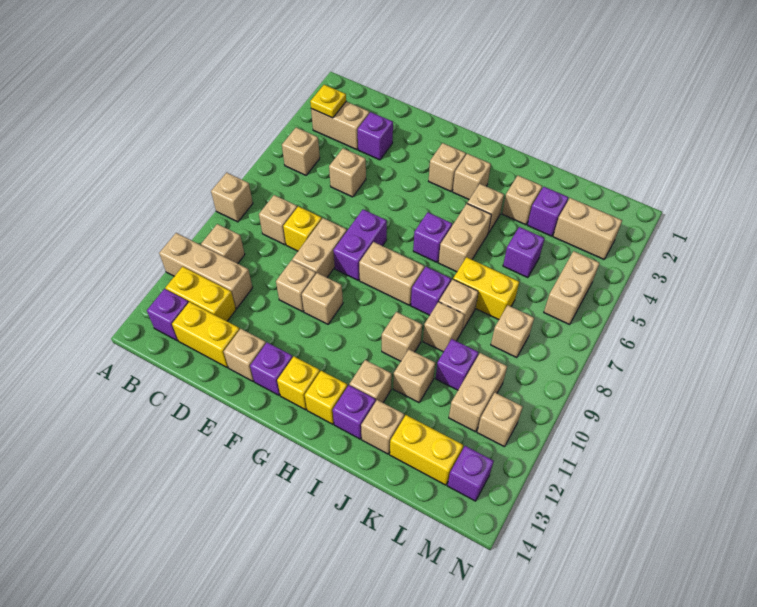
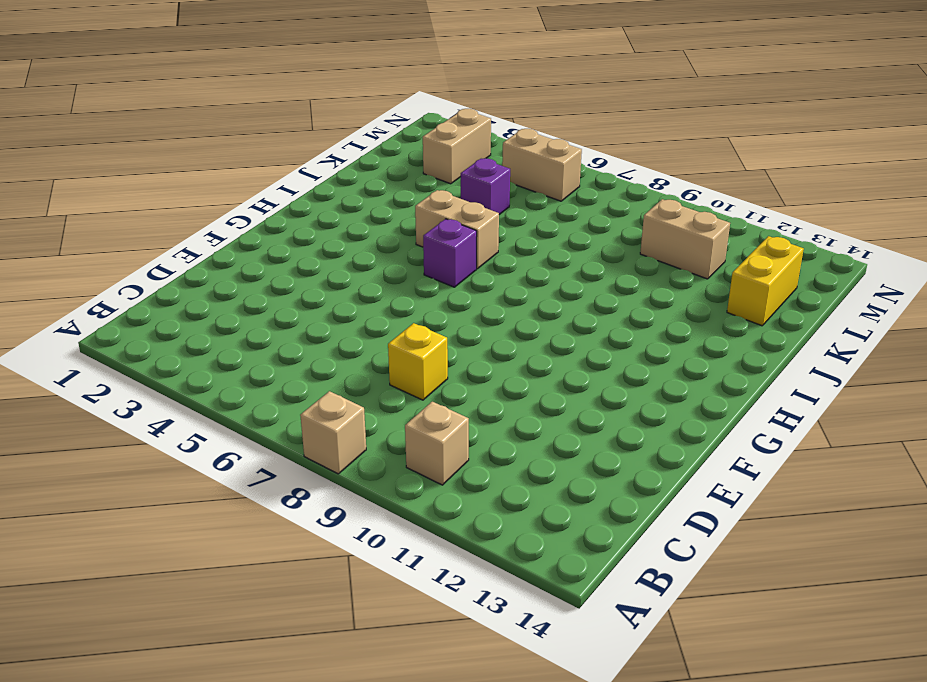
none -> tan 1x3 brick [159,233,253,308]
none -> tan 1x2 brick [311,102,369,150]
none -> tan 1x1 brick [282,127,320,175]
none -> yellow 1x2 brick [165,267,236,321]

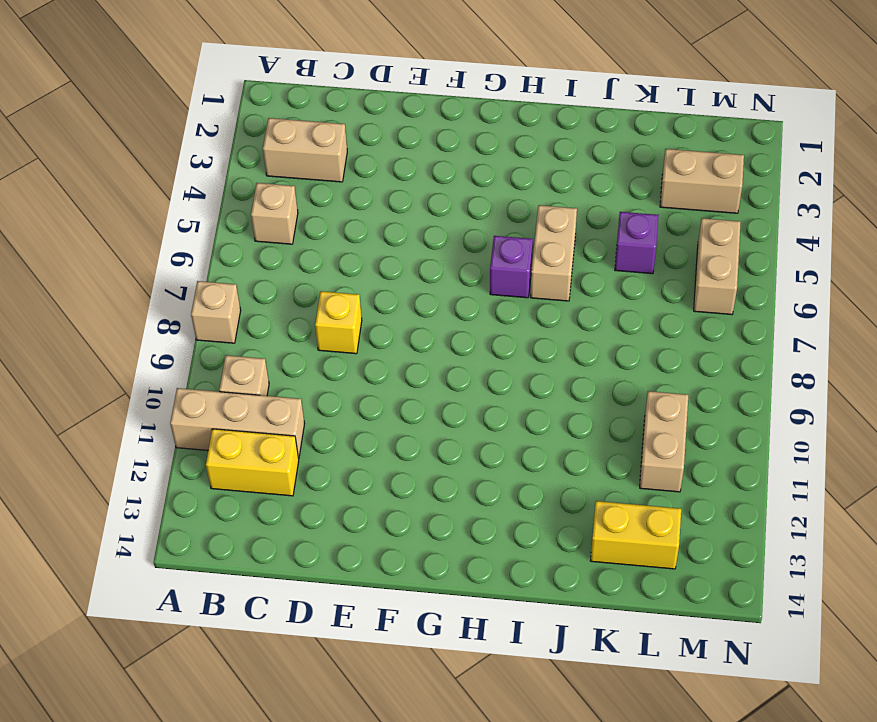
none -> purple 1x1 brick [147,289,189,341]
none -> tan 1x1 brick [259,195,297,245]
none -> yellow 1x2 brick [172,302,240,368]
none -> purple 1x1 brick [358,112,393,160]

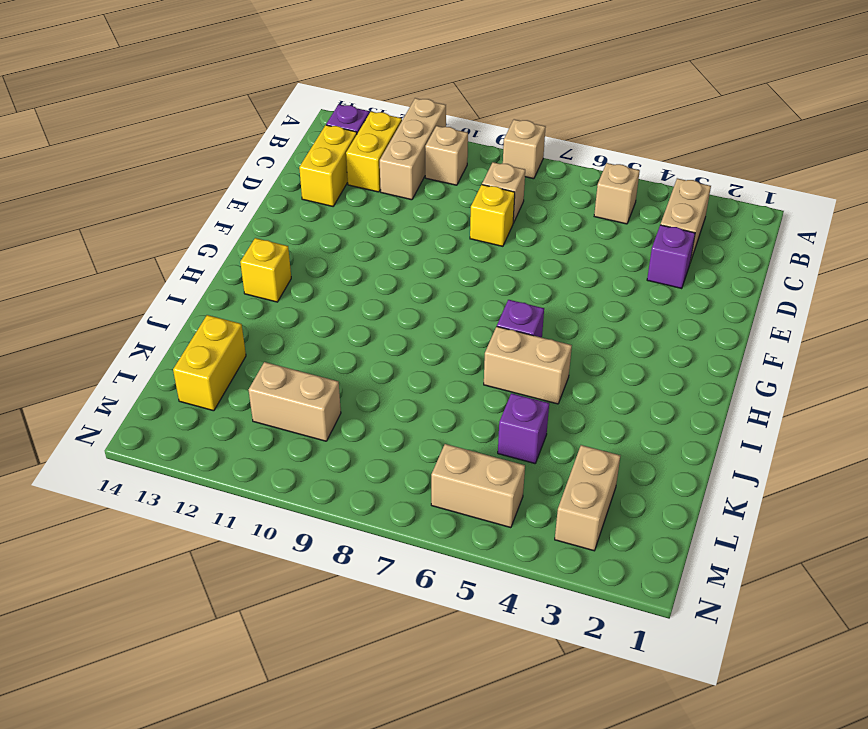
none -> tan 1x1 brick [329,148,366,197]
none -> tan 1x2 brick [292,218,347,277]
none -> tan 1x1 brick [276,260,316,312]
none -> tan 1x1 brick [224,329,266,381]

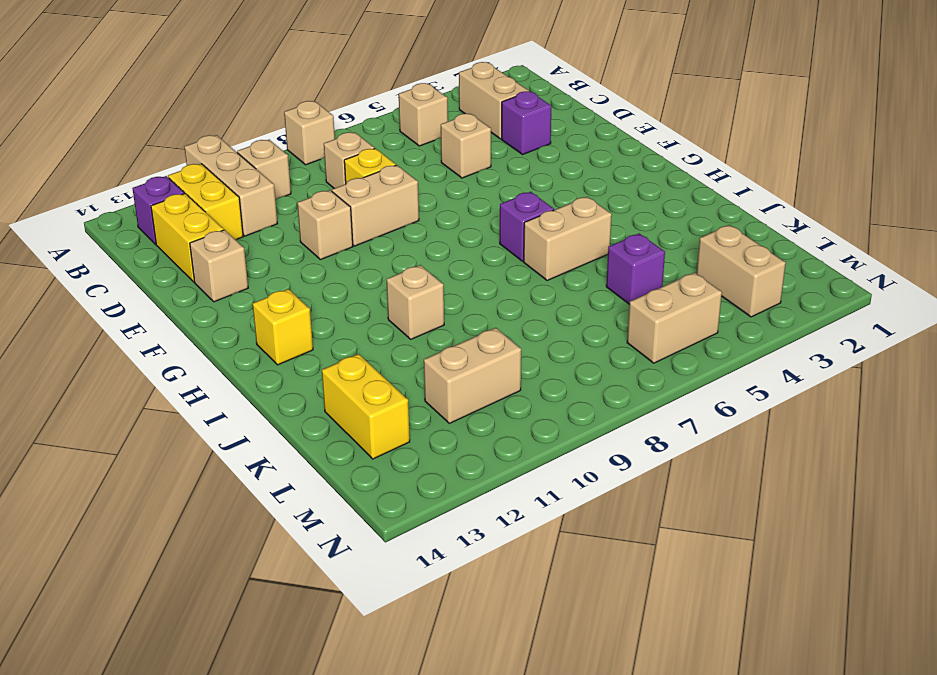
none -> purple 1x2 brick [333,210,387,281]
none -> tan 1x1 brick [302,273,343,324]
none -> purple 1x1 brick [250,343,293,395]
none -> tan 1x1 brick [429,143,466,191]

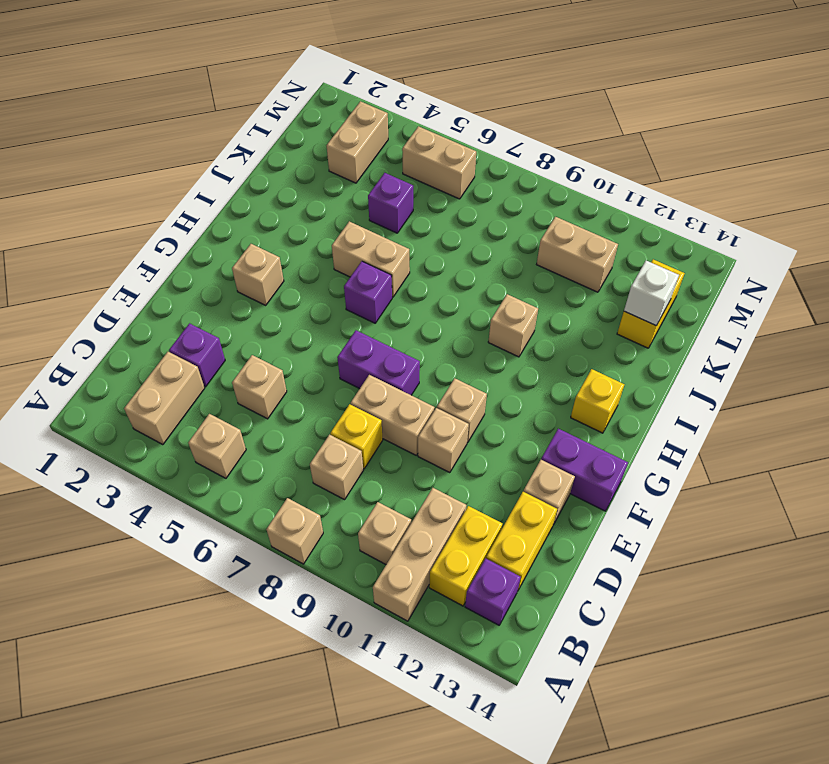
purple 1x2 brick [541,429,628,511] -> purple 1x1 brick [250,343,293,395]
white 1x1 brick [624,261,679,326] -> none
none -> tan 1x2 brick [359,242,424,305]
none -> yellow 1x1 brick [277,357,320,410]
none -> tan 1x1 brick [453,154,491,199]
none -> tan 1x1 brick [467,184,504,233]

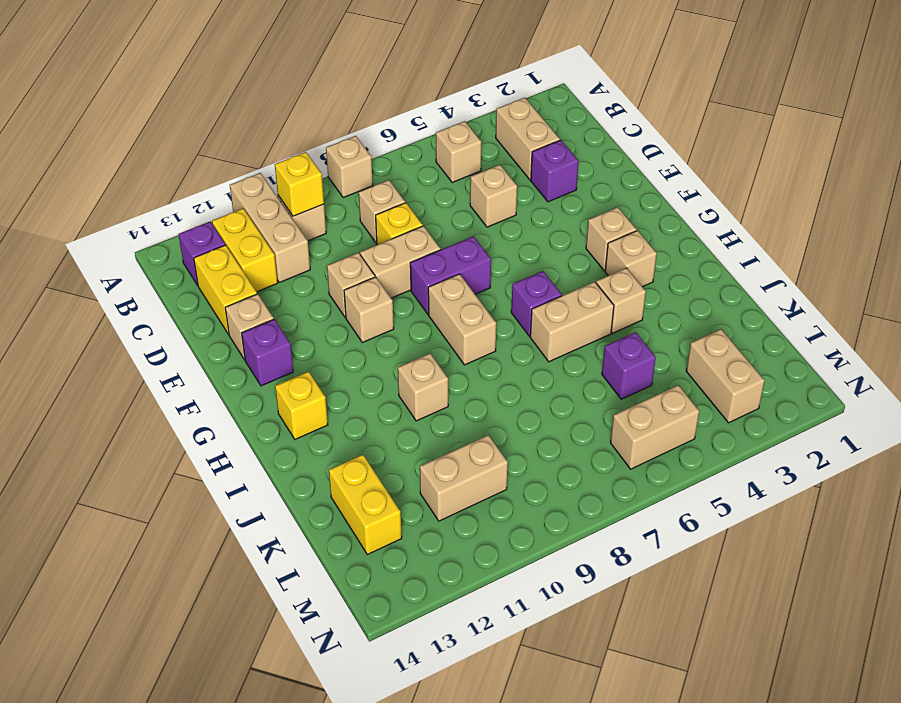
yellow 1x1 brick [275,152,324,216] -> yellow 1x1 brick moved to [277,357,320,410]
none -> purple 1x1 brick [411,267,451,315]
none -> tan 1x1 brick [349,360,392,403]
none -> purple 1x1 brick [333,385,376,439]
none -> tan 1x1 brick [502,176,542,225]

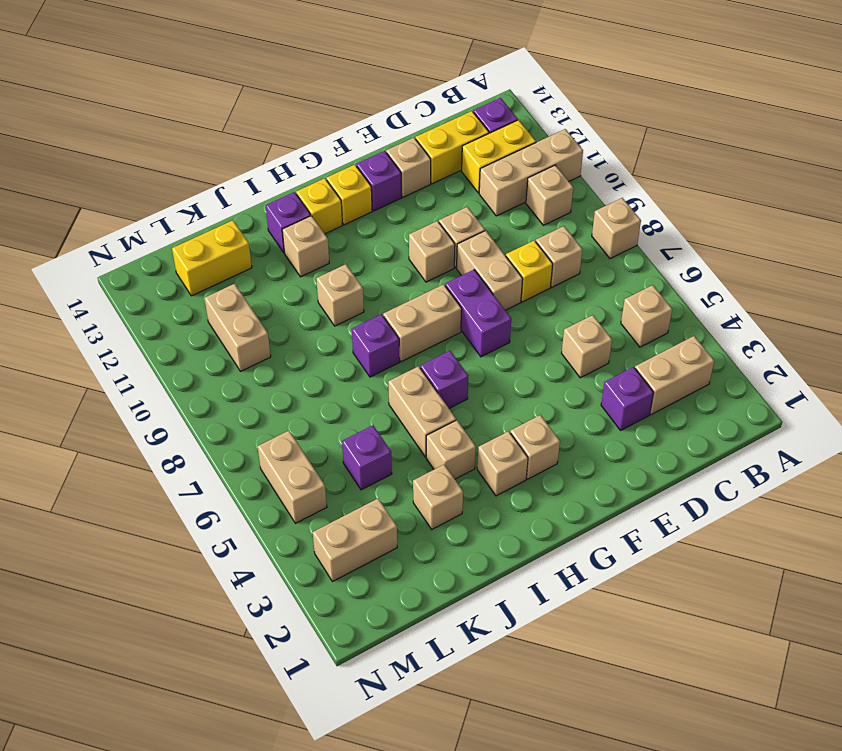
none -> yellow 1x2 brick [453,257,519,320]
none -> tan 1x1 brick [439,279,478,331]
none -> tan 1x1 brick [423,302,464,352]
none -> tan 1x1 brick [393,350,435,402]

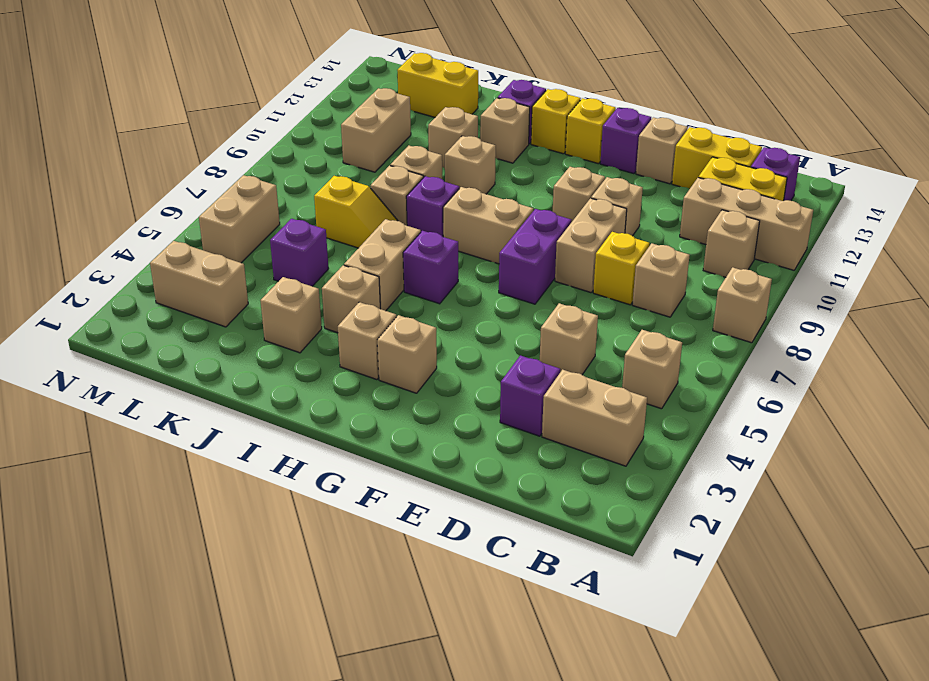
yellow 1x2 slope [314,176,398,248] -> yellow 1x2 brick [453,257,519,320]
none -> tan 1x1 brick [361,400,404,454]
none -> purple 1x1 brick [528,187,568,236]
none -> purple 1x1 brick [435,339,478,390]
none -> tan 1x1 brick [491,305,534,358]

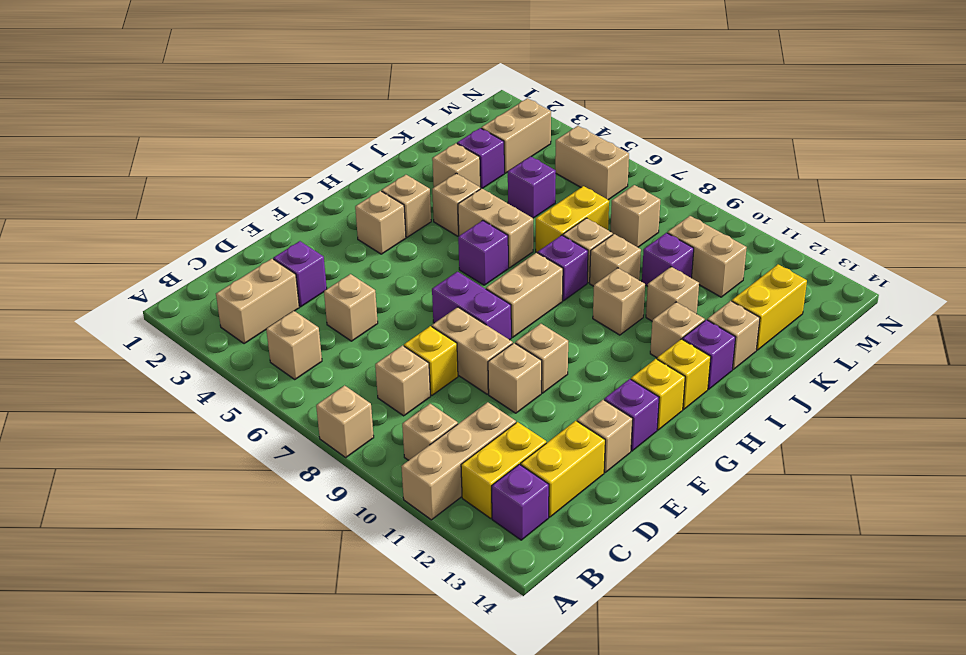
none -> tan 1x1 brick [477,393,523,447]
none -> purple 1x1 brick [448,446,494,501]
none -> yellow 1x1 plate [310,85,346,118]

